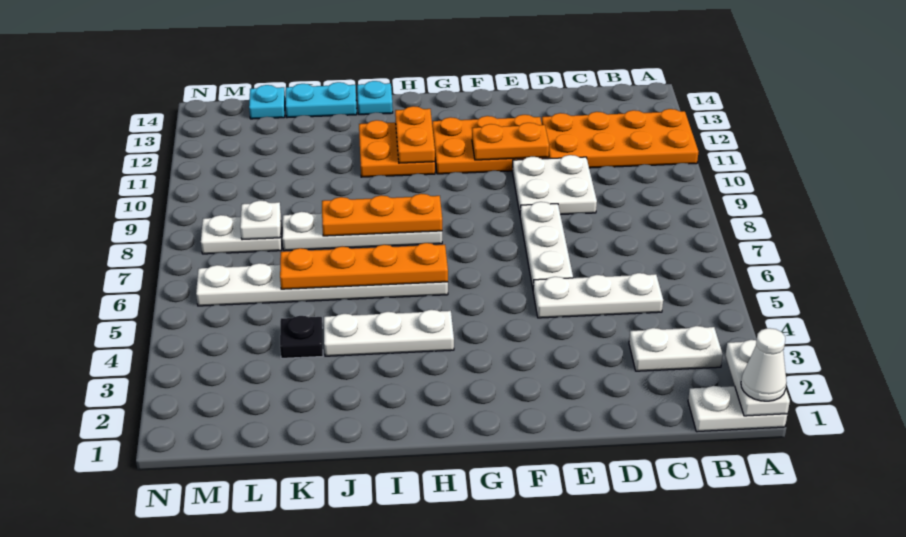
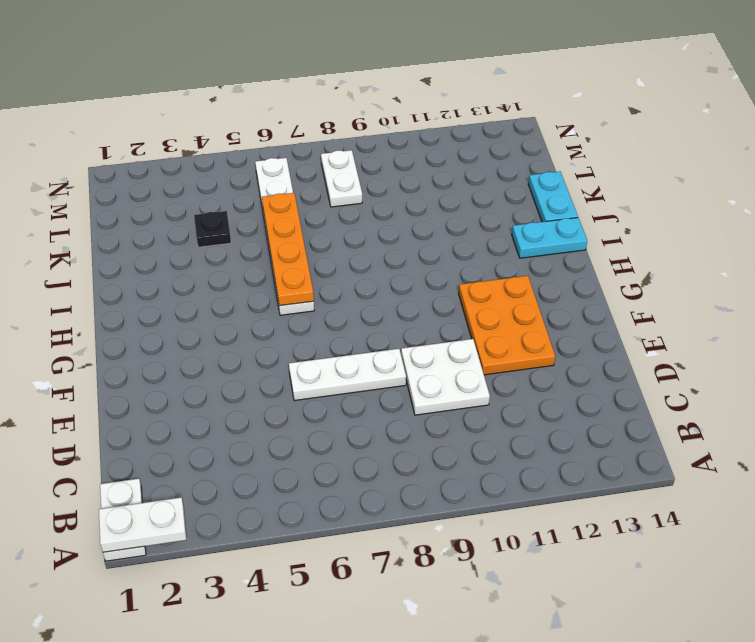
cyan 1x2 plate [512,218,587,258] -> cyan 1x1 plate [357,81,393,115]
none -> orange 2x4 plate [542,109,699,168]
none -> white 1x2 plate [629,326,723,371]
none -> white 1x3 plate [533,273,663,318]

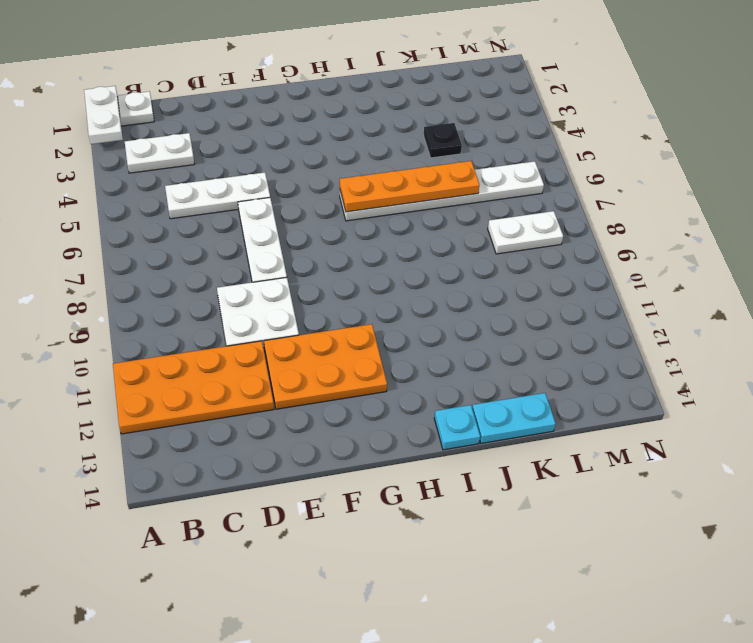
none -> white 1x3 plate [324,310,454,356]
none -> white 1x4 plate [282,212,442,251]
none -> orange 2x2 plate [359,120,435,177]

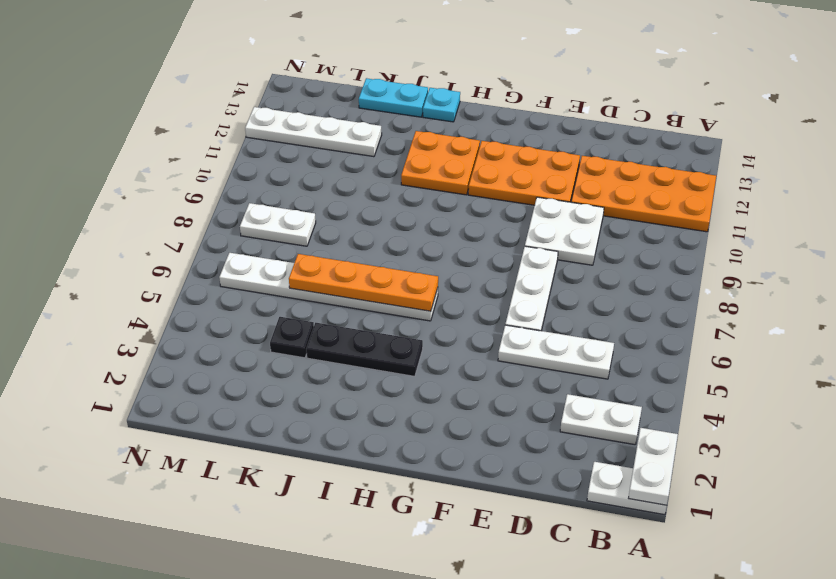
black 1x3 plate [306,323,423,376] -> white 1x3 plate [324,310,454,356]
white 1x4 plate [245,107,382,157] -> white 1x4 plate moved to [282,212,442,251]
none -> cyan 1x1 plate [249,85,285,119]
none -> orange 1x2 plate [472,123,549,160]
none -> orange 1x3 plate [322,194,442,236]

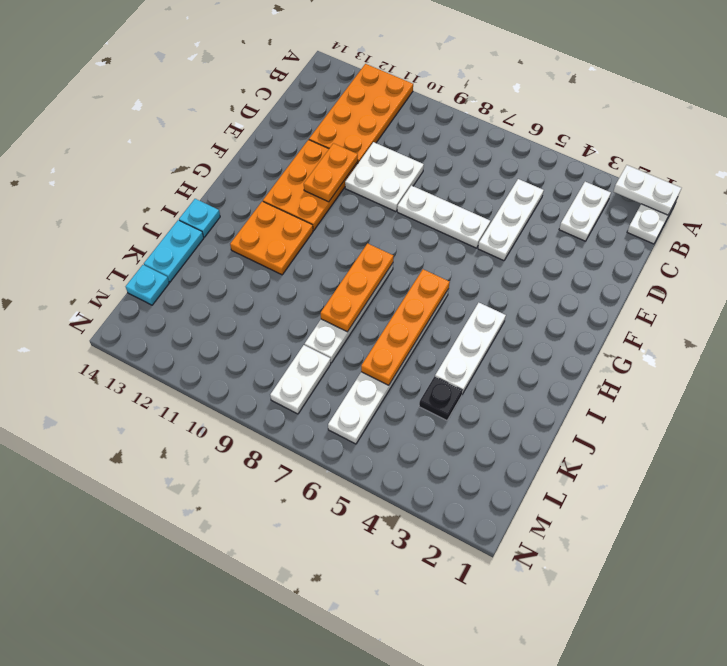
none -> orange 1x2 plate [395,106,435,163]
none -> white 1x1 plate [240,200,281,240]
none -> white 1x1 cone [741,328,787,401]

